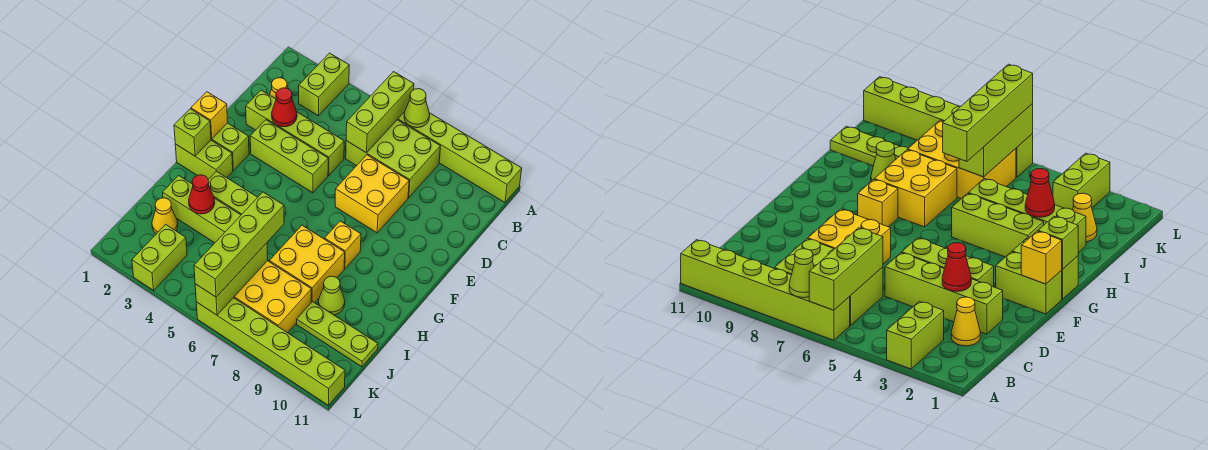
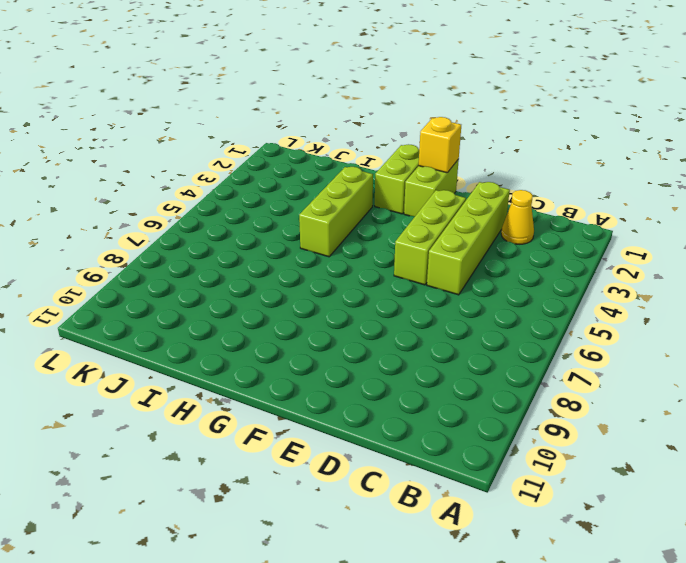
none -> lime 1x2 brick [299,53,349,116]
none -> lime 1x6 brick [397,112,522,203]
none -> lime 2x3 brick [346,120,440,198]

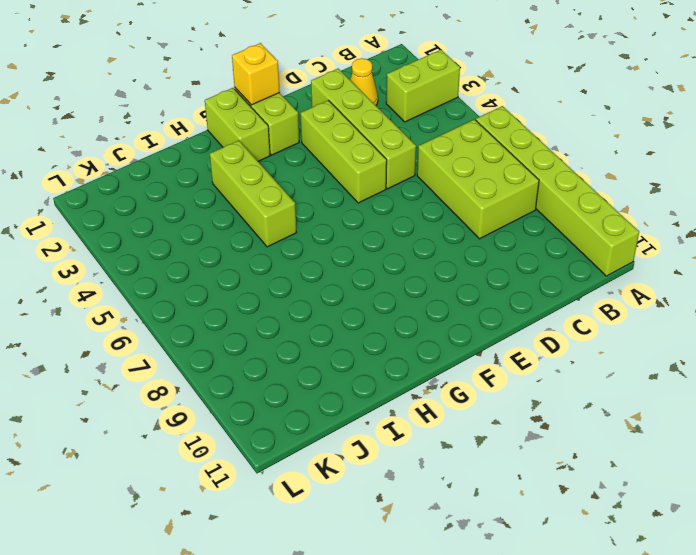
none -> yellow 2x2 brick [335,155,409,233]
none -> yellow 1x1 brick [325,221,361,269]
none -> yellow 2x2 brick [269,225,345,303]

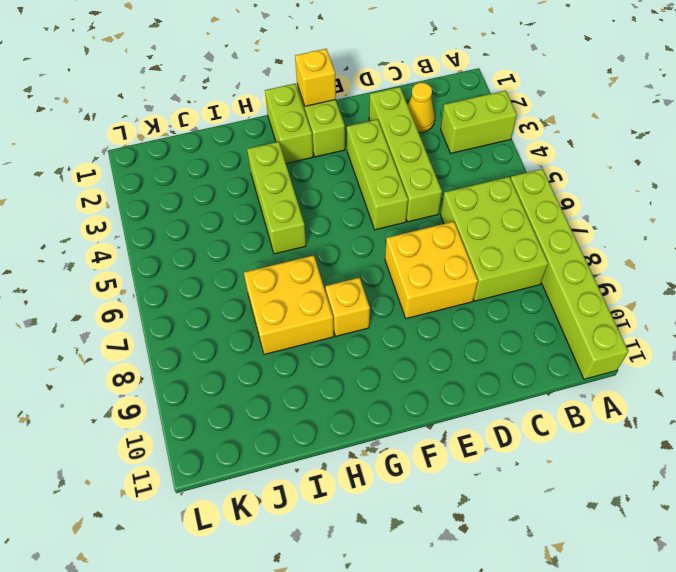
none -> lime 1x4 brick [162,176,241,243]
none -> lime 1x1 cone [318,276,345,315]
none -> yellow 1x1 cone [152,198,178,234]

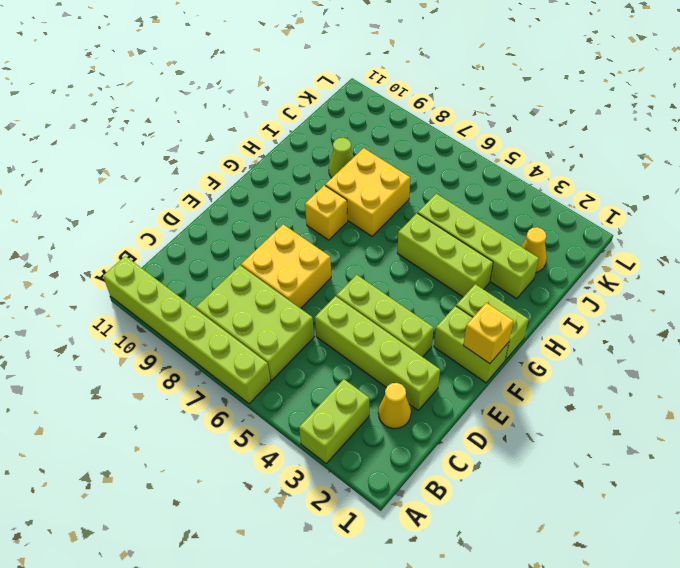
none -> yellow 2x3 brick [234,261,311,333]
none -> lime 1x3 plate [297,301,378,367]
none -> lime 1x2 brick [132,224,187,290]

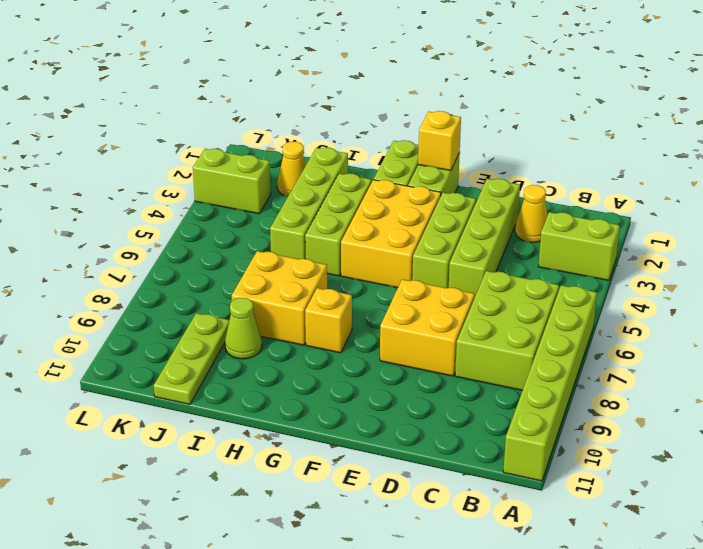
yellow 2x3 brick [341,180,441,288] -> yellow 2x3 brick moved to [234,261,311,333]
none -> lime 1x6 brick [196,298,345,405]
none -> lime 1x3 brick [346,72,414,153]
none -> lime 1x1 cone [404,89,430,128]

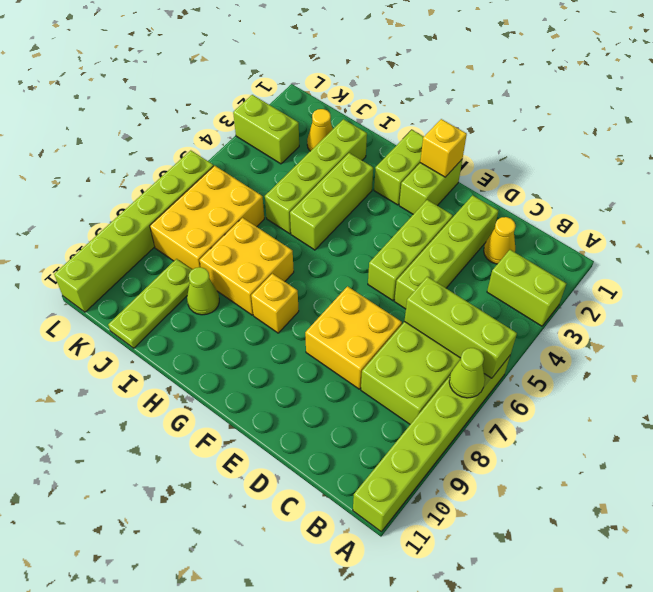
none -> red 1x1 cone [272,88,297,127]
none -> lime 1x1 brick [174,109,211,156]
none -> red 1x1 cone [189,175,215,214]

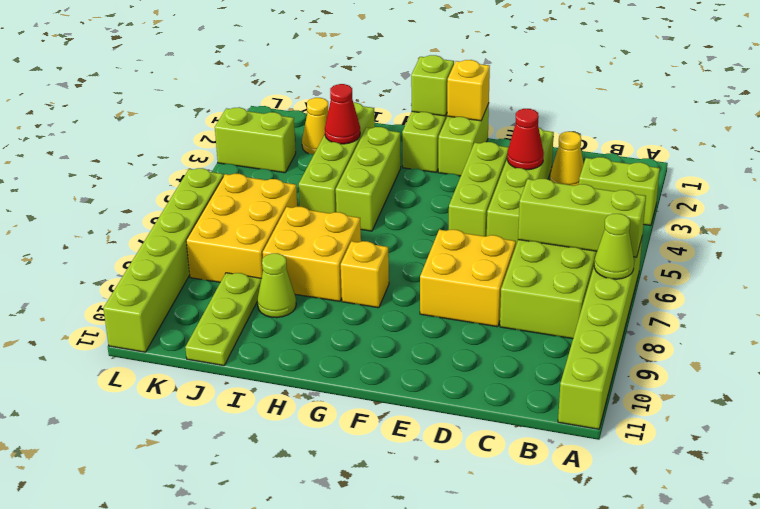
none -> lime 1x3 brick [195,243,268,315]
none -> lime 1x4 brick [194,192,284,297]

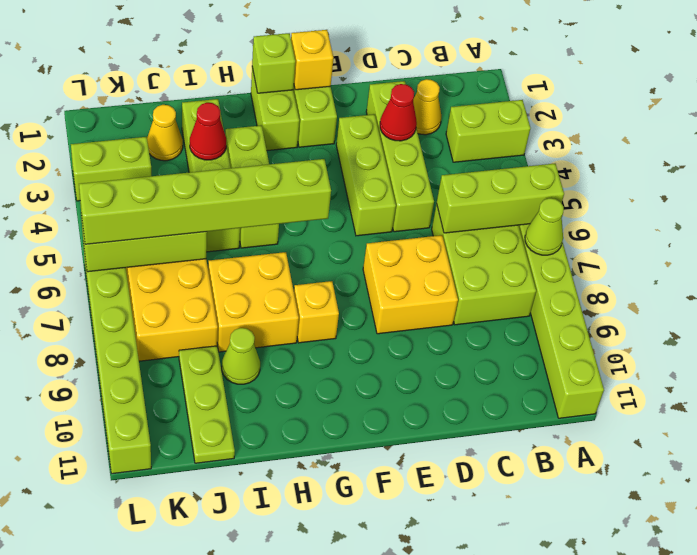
lime 1x6 brick [79,159,331,244] -> lime 1x4 brick [194,192,284,297]

